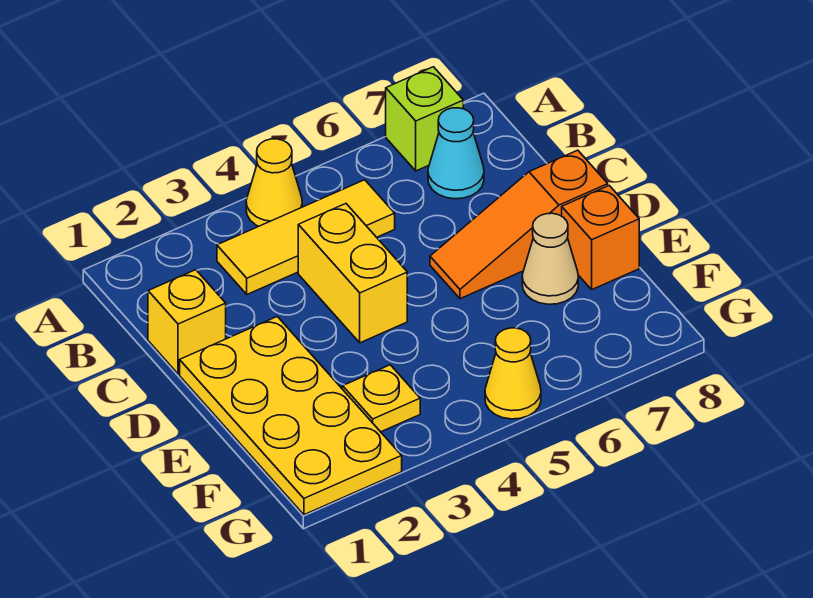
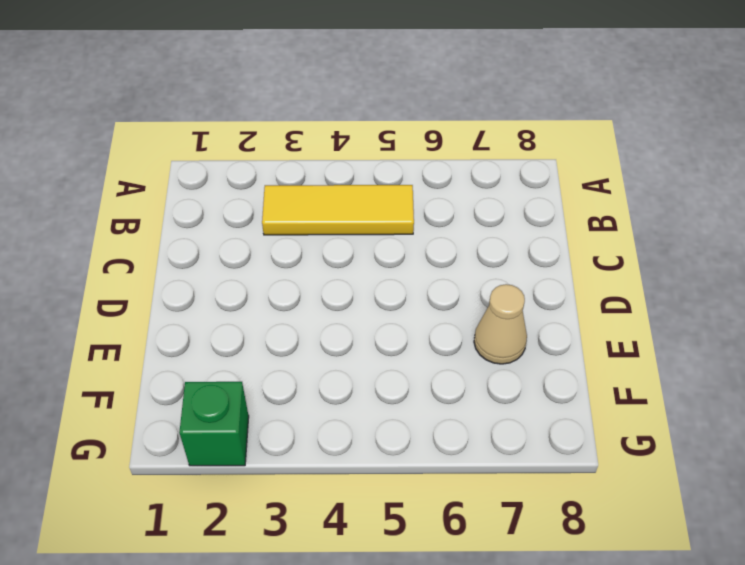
green 1x1 brick [179,382,249,466] -> yellow 2x4 plate [180,317,402,515]
none -> yellow 1x1 cone [246,139,302,226]
none -> lime 1x1 brick [386,67,463,171]
none -> cyan 1x1 cone [428,108,484,199]

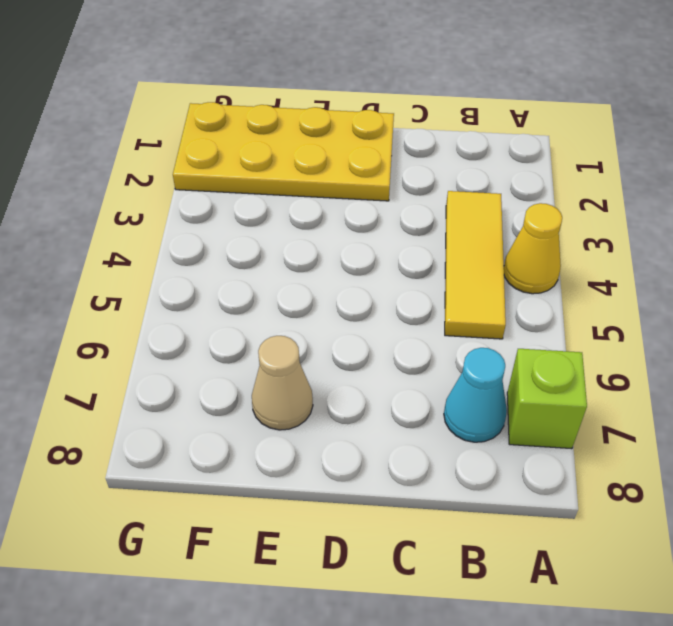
none -> yellow 1x1 brick [148,270,226,374]
none -> yellow 1x2 brick [298,204,407,343]
none -> orange 1x3 slope [430,150,608,299]

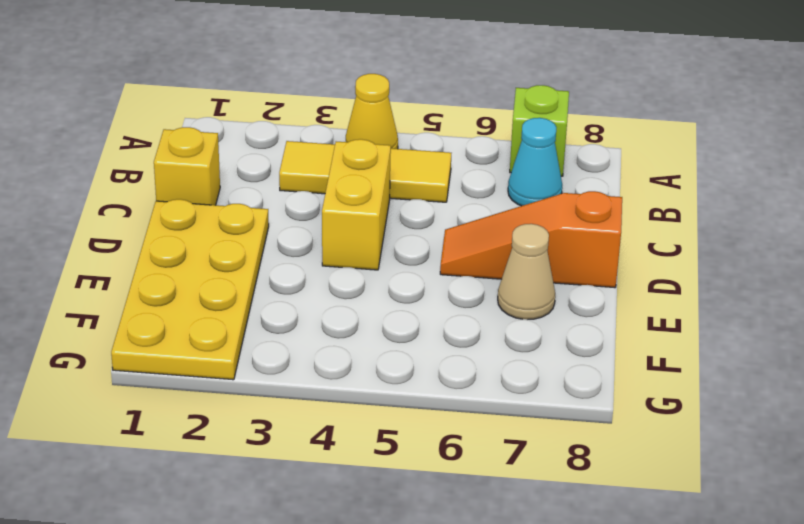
none -> orange 1x1 brick [562,186,639,289]
none -> yellow 1x1 plate [343,365,420,432]
none -> yellow 1x1 cone [485,328,541,419]

